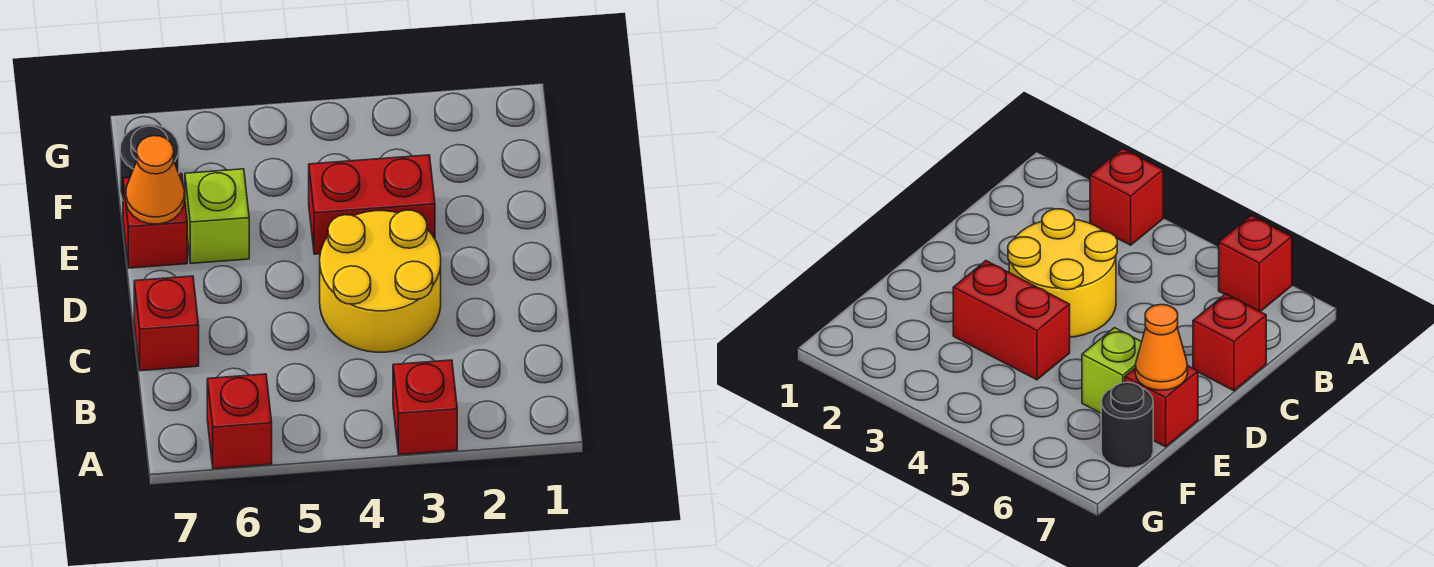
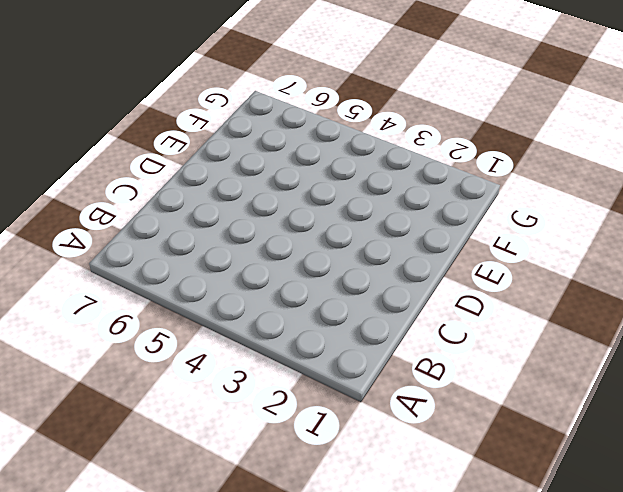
none -> red 1x1 brick [393,360,457,455]
none -> red 1x1 brick [207,374,272,469]

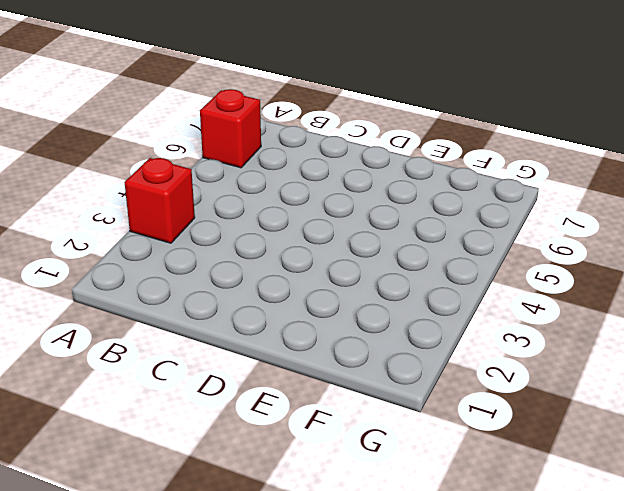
none -> yellow 2x2 round brick [320,210,441,352]
none -> red 1x1 brick [134,276,199,371]

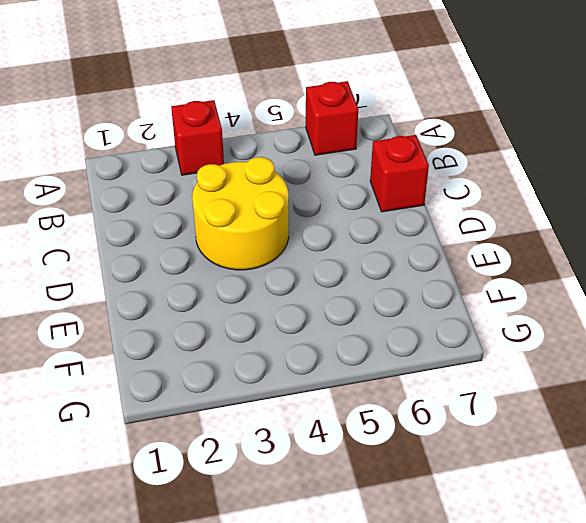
none -> red 1x2 brick [309,155,435,254]
none -> lime 1x1 brick [185,169,249,263]

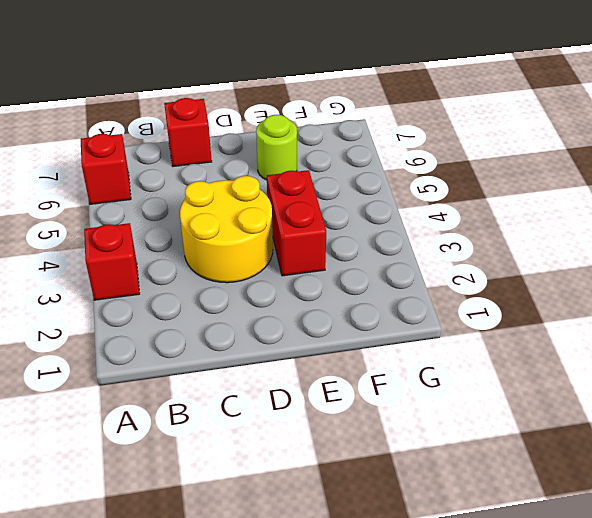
lime 1x1 round brick [256,115,297,180] -> lime 1x1 brick [185,169,249,263]
none -> red 1x1 brick [123,174,187,268]
none -> black 1x1 round brick [120,125,179,200]

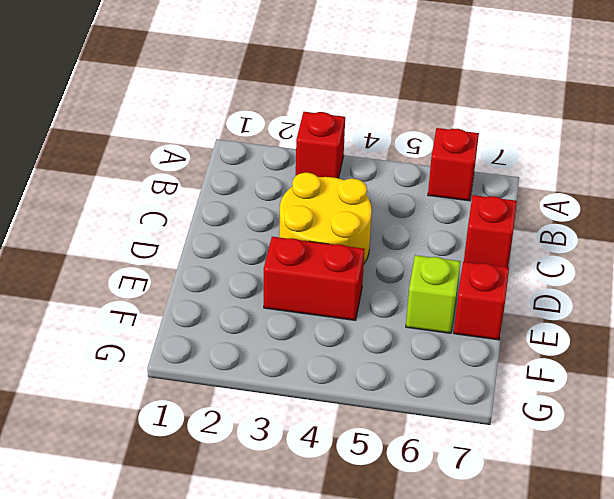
none -> black 1x1 round brick [120,125,179,200]
none -> orange 1x1 cone [126,136,185,224]

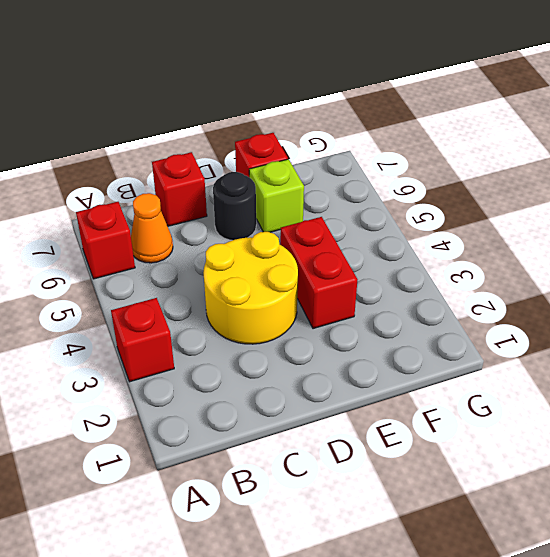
orange 1x1 cone [131,193,173,263] -> orange 1x1 cone moved to [126,136,185,224]
black 1x1 round brick [213,172,256,240] -> black 1x1 round brick moved to [120,125,179,200]

